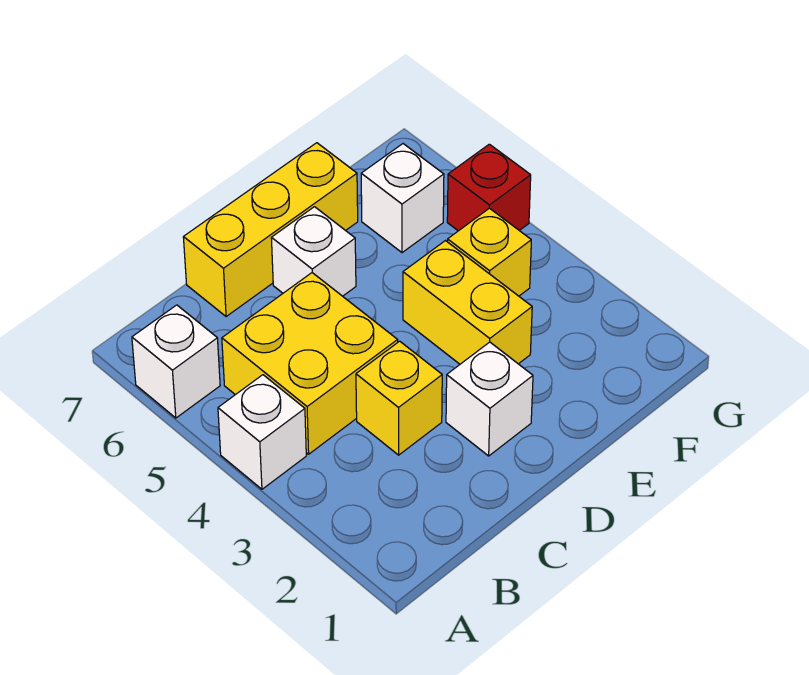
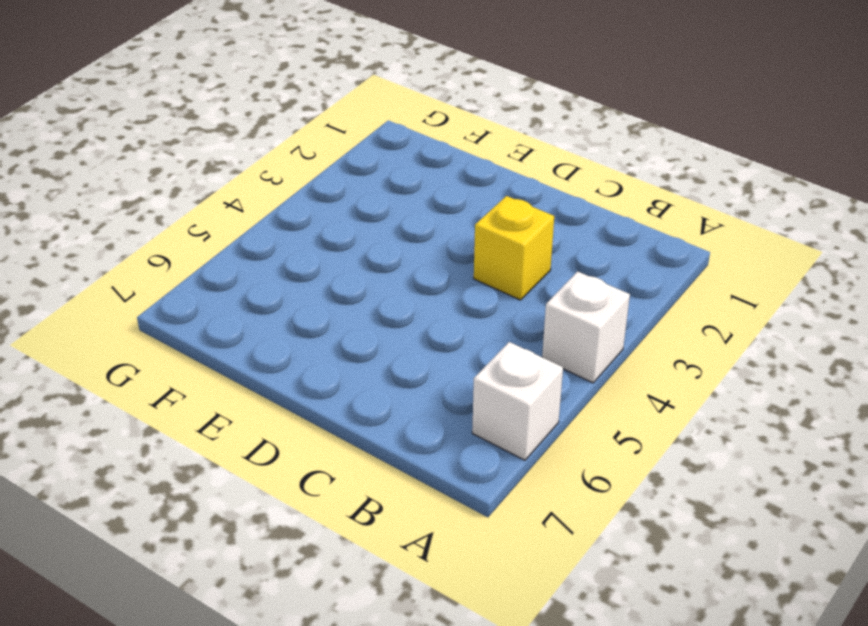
none -> yellow 2x2 brick [222,273,398,454]
none -> yellow 1x3 brick [183,143,358,317]

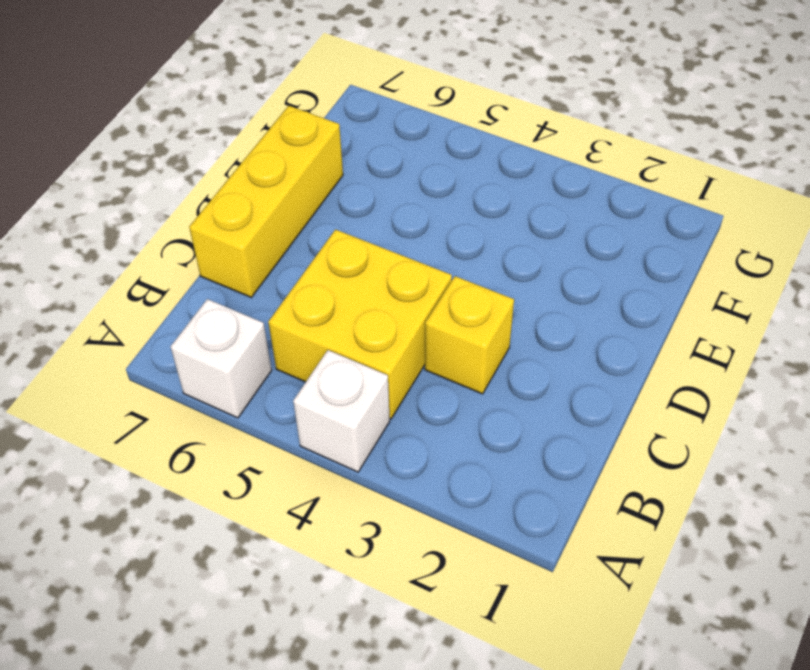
none -> white 1x1 brick [446,342,533,456]
none -> white 1x1 brick [271,207,356,296]

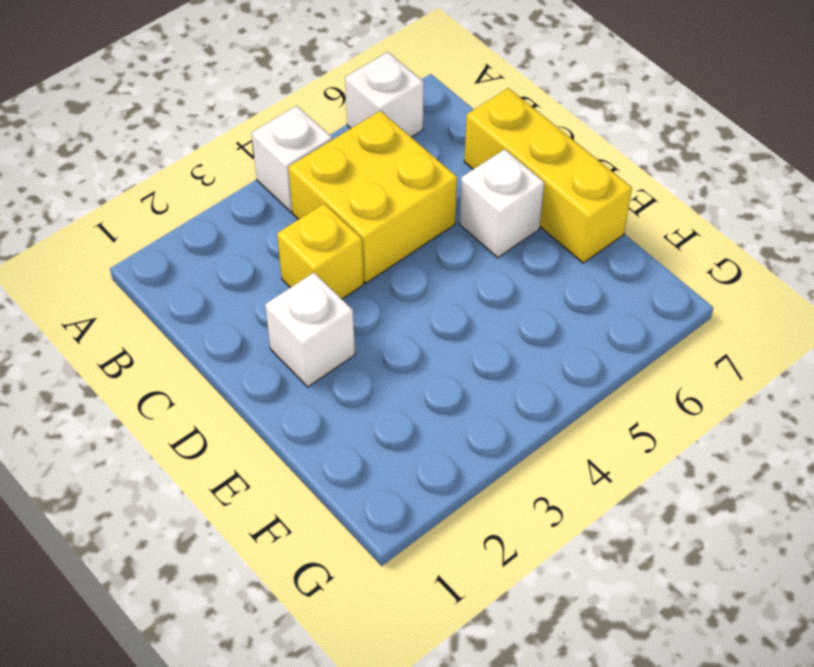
none -> yellow 1x2 brick [403,241,532,364]
none -> yellow 1x1 brick [448,208,531,296]

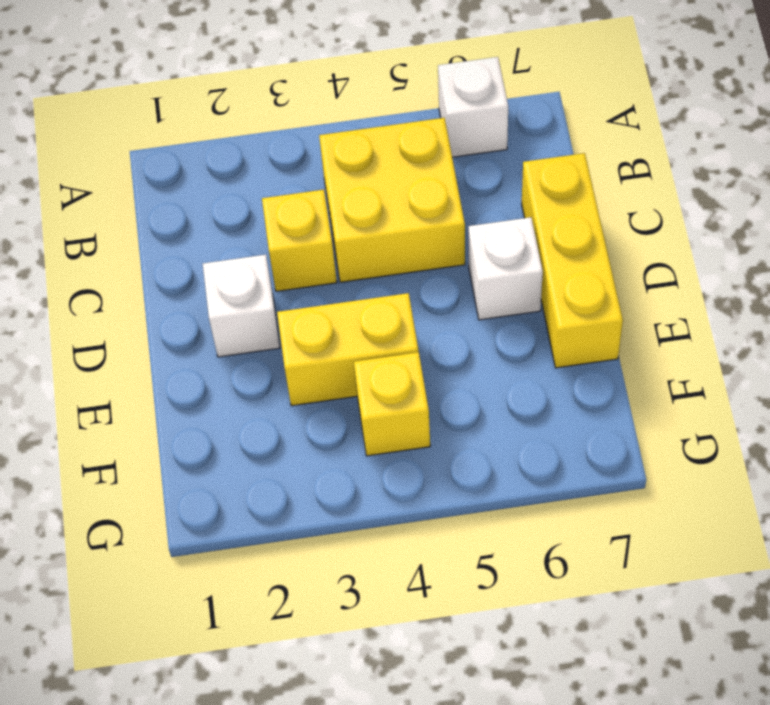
none -> white 1x1 brick [218,375,306,489]
none -> white 1x1 brick [361,144,444,253]

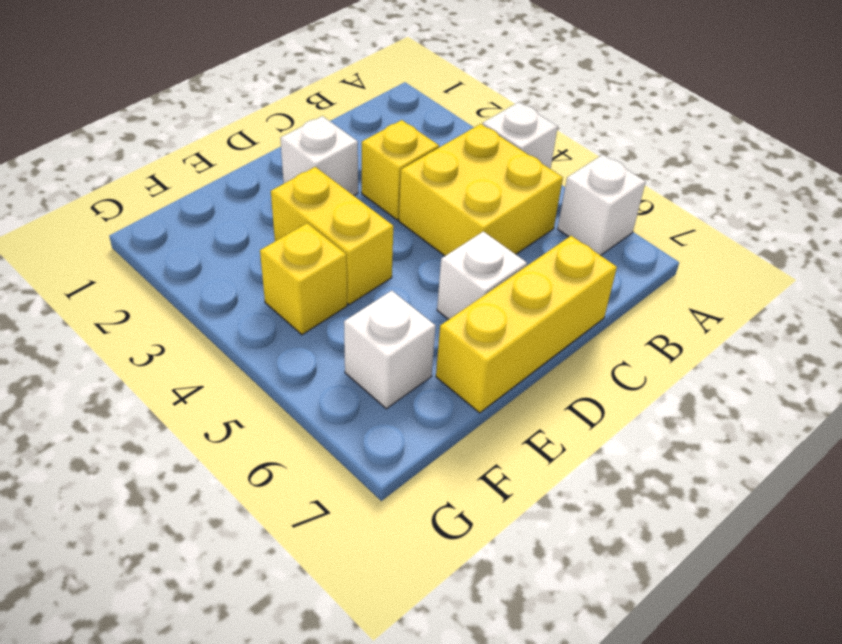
none -> red 1x1 brick [447,144,531,231]

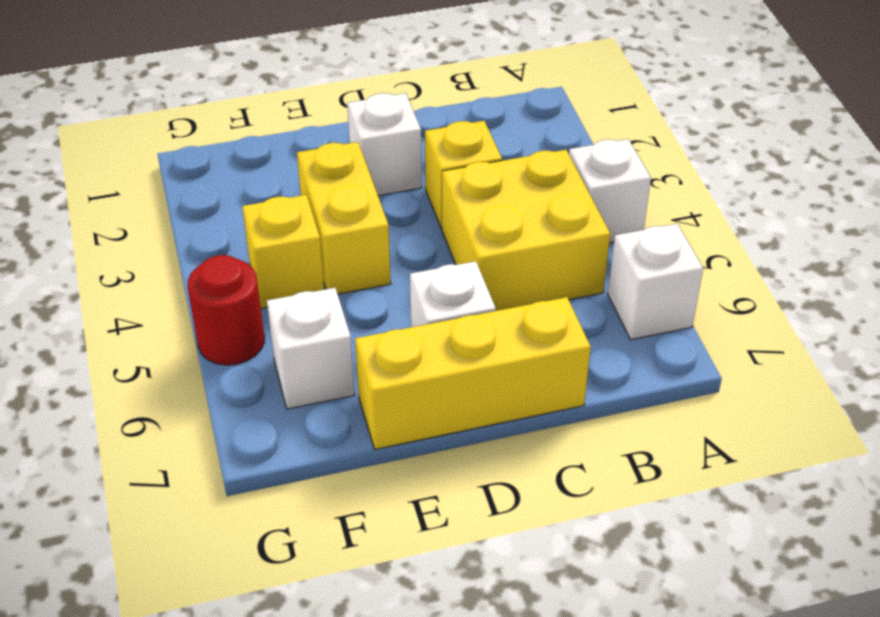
red 1x1 round brick [188,255,264,365] -> red 1x1 brick [447,144,531,231]

